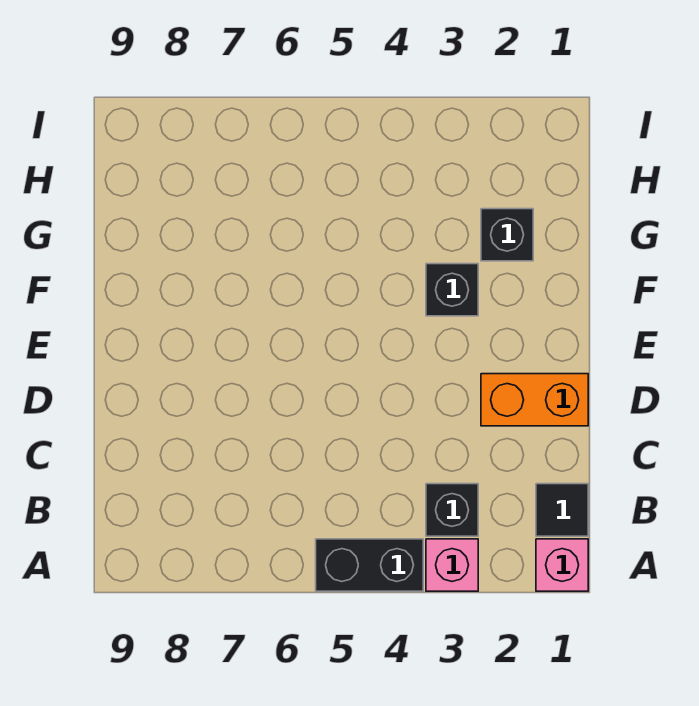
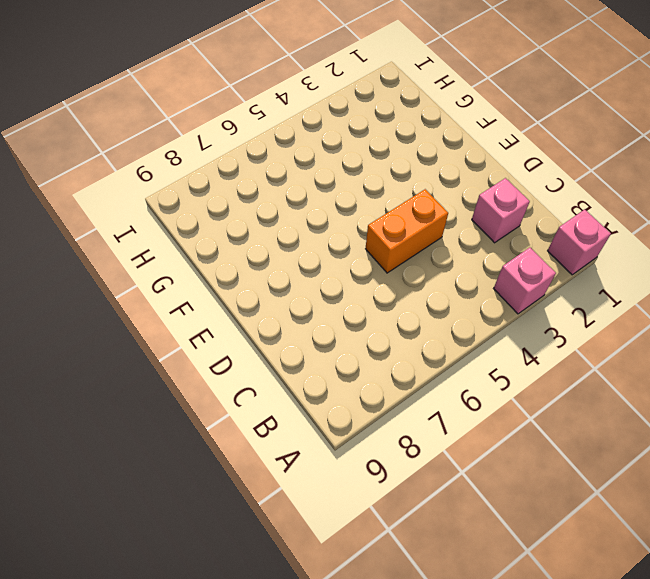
pink 1x1 brick [472,178,530,243] -> none
orange 1x2 brick [366,189,448,273] -> orange 1x2 brick moved to [481,374,588,426]
none -> black 1x2 brick [316,539,423,591]
none -> black 1x1 tile [536,484,588,536]

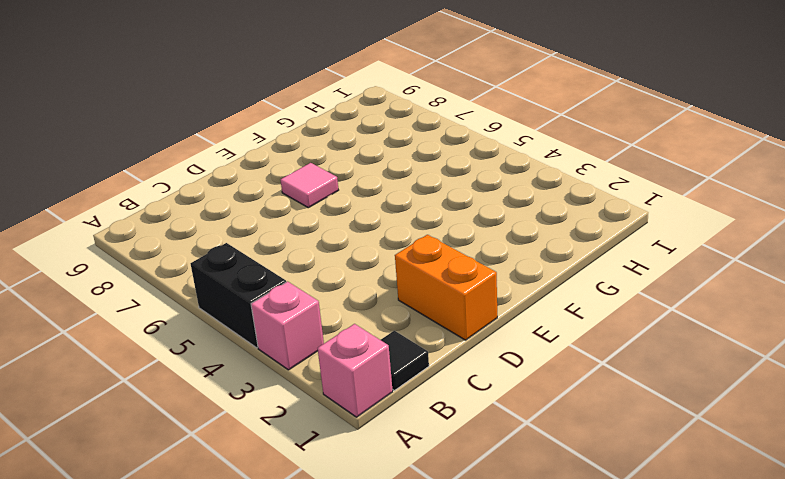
pink 1x1 tile [281,163,338,208] -> none
none -> black 1x1 brick [426,484,478,536]
none -> black 1x1 brick [426,264,478,316]

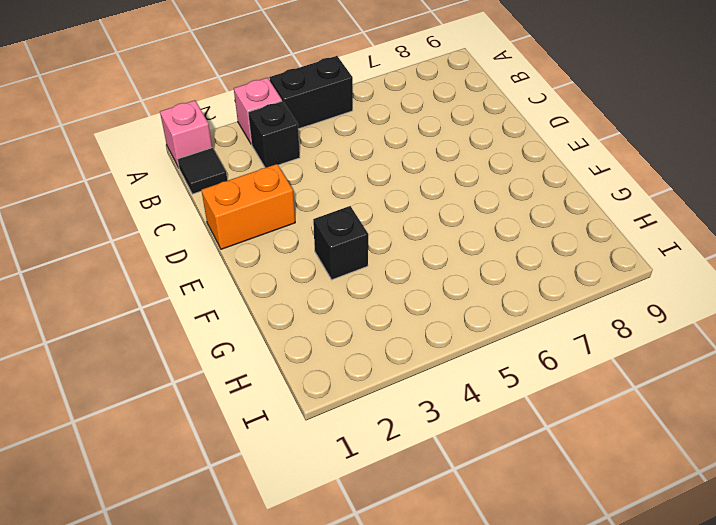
none -> black 1x1 brick [481,209,533,261]

